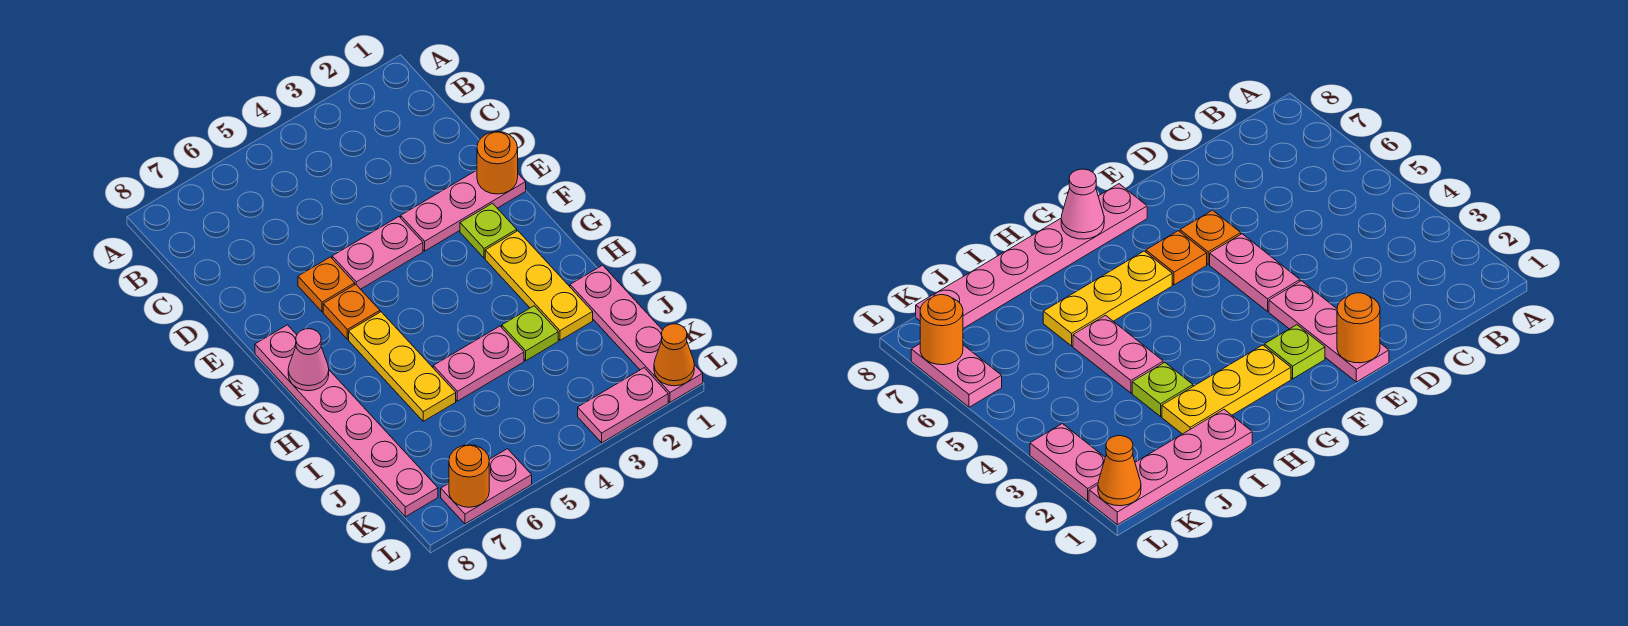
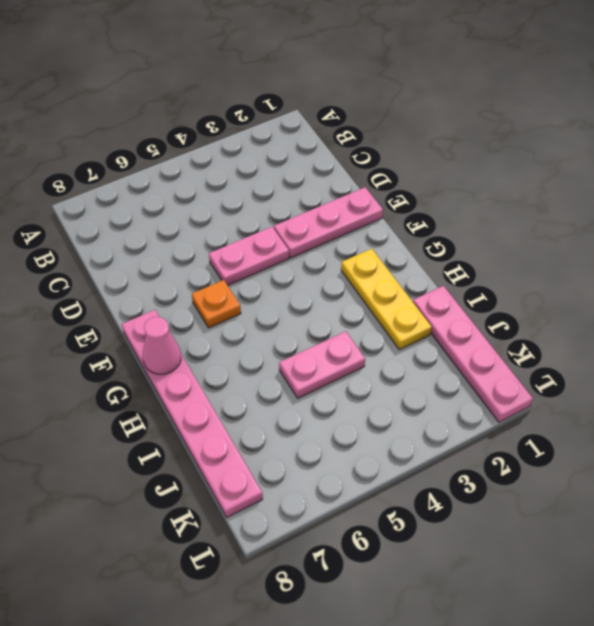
none -> orange 1x1 plate [298,257,355,312]
none -> lime 1x1 plate [460,203,517,258]
none -> yellow 1x3 plate [349,312,456,421]

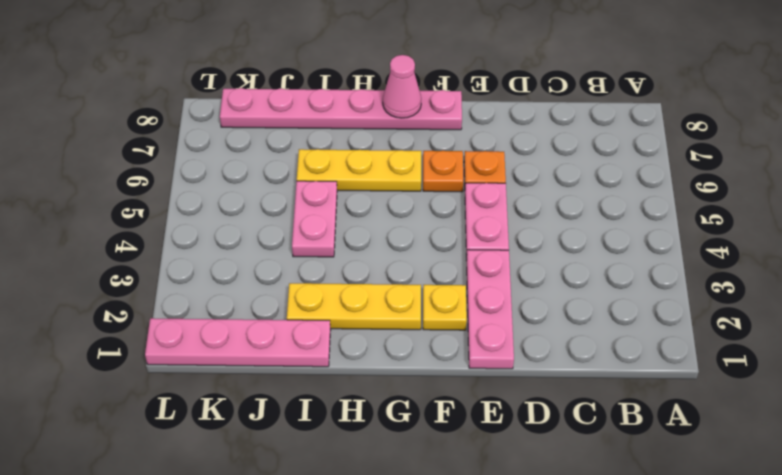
yellow 1x1 plate [423,285,467,330] -> lime 1x1 plate [460,203,517,258]
none -> lime 1x1 plate [502,306,558,361]
none -> pink 1x2 plate [578,368,668,443]
none -> pink 1x2 plate [441,449,532,524]

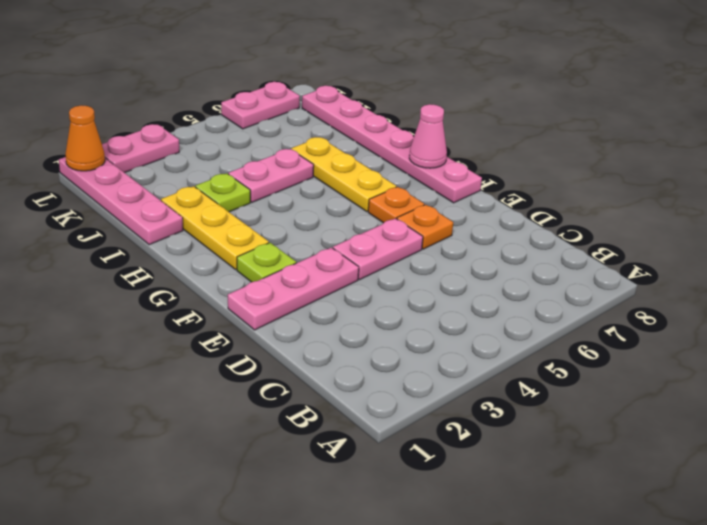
none -> orange 1x1 round brick [477,132,518,194]
none -> orange 1x1 round brick [449,445,489,507]

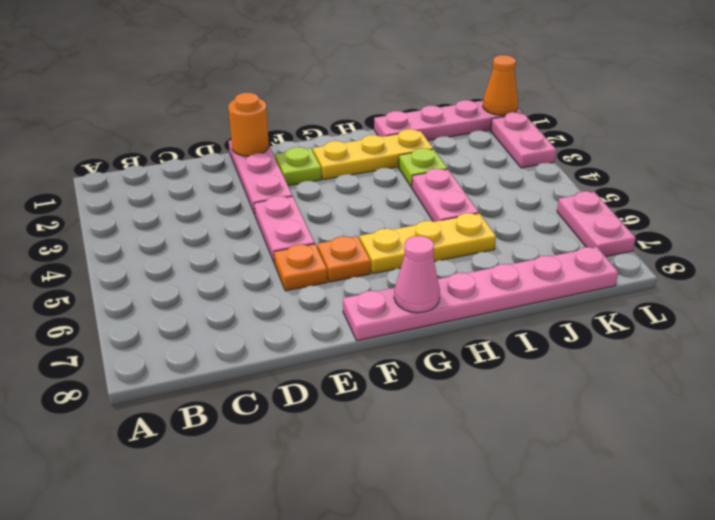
none -> orange 1x1 round brick [449,445,489,507]

